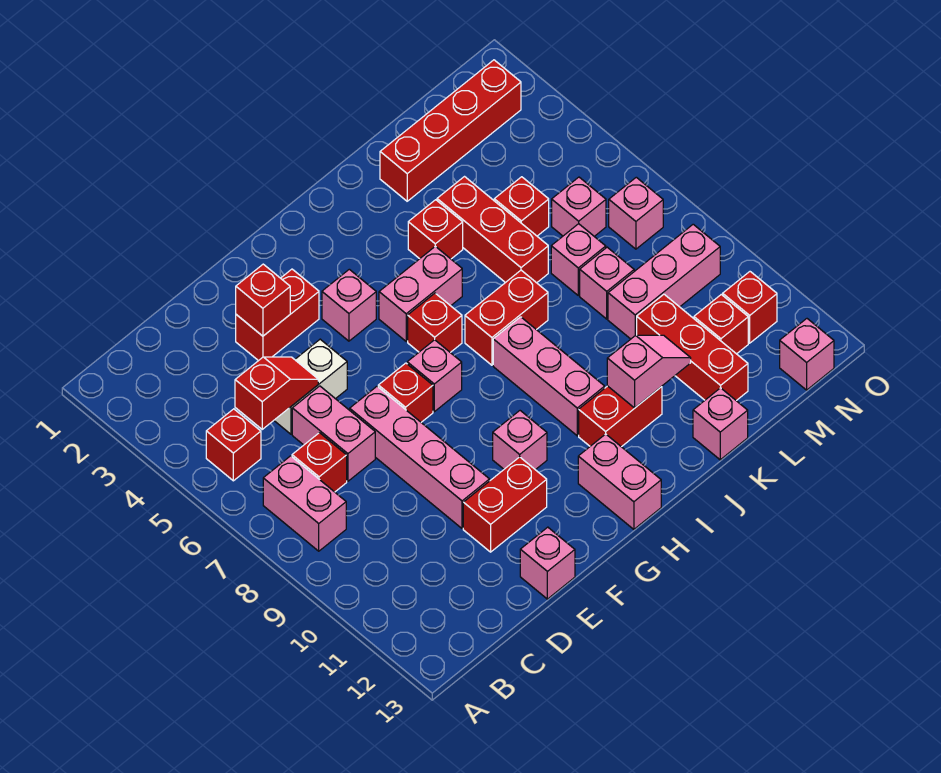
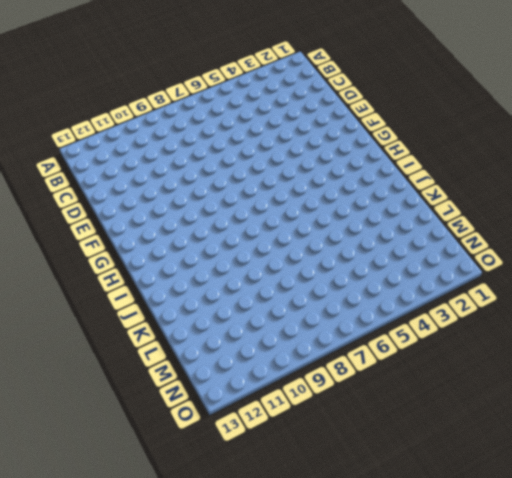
none -> red 1x1 brick [206,409,261,481]
none -> pink 1x2 brick [263,456,346,551]
none -> red 1x1 brick [292,433,347,492]
none -> white 1x2 brick [274,339,347,434]

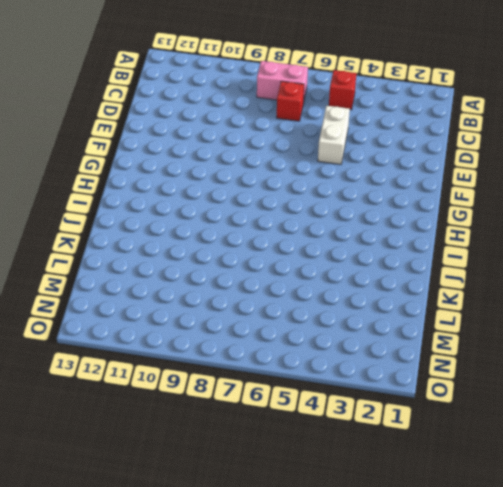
none -> pink 1x2 brick [292,386,375,481]
none -> red 1x2 brick [236,269,319,361]
none -> pink 1x4 brick [350,386,490,529]
none -> red 1x2 brick [463,457,547,552]

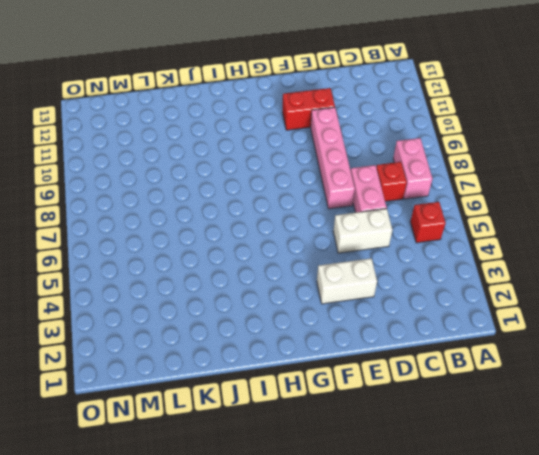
white 1x2 brick [317,258,377,304] -> red 1x2 brick [236,269,319,361]
none -> pink 1x1 brick [520,527,575,599]
none -> red 1x1 brick [378,363,433,422]
none -> pink 1x1 brick [322,269,376,341]
none -> pink 1x1 brick [407,340,462,412]

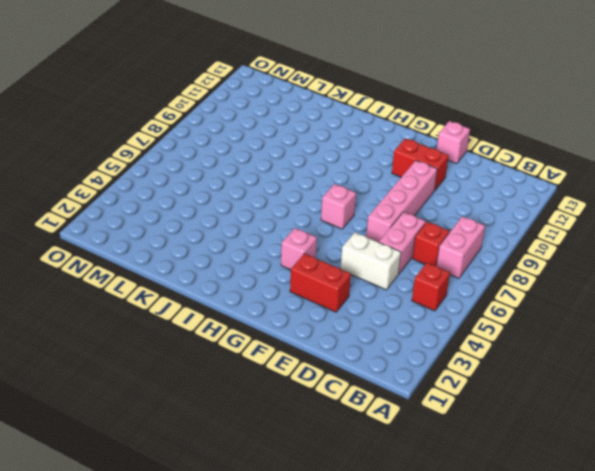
none -> red 1x1 brick [378,363,433,422]
none -> pink 1x1 brick [493,411,547,470]
none -> pink 1x2 brick [379,246,462,341]
none -> red 1x1 brick [408,293,462,352]

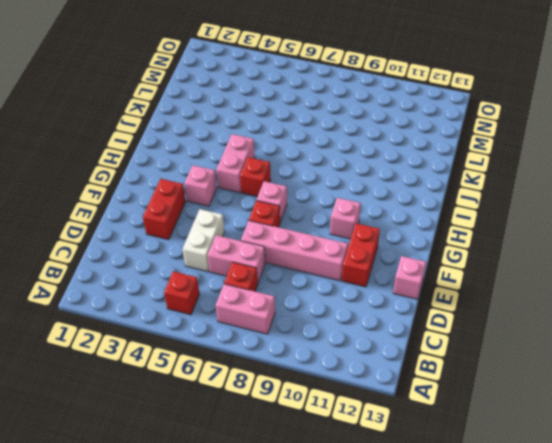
none -> pink 1x2 brick [578,434,661,529]
none -> red 1x2 brick [465,270,548,365]
none -> pink 1x3 brick [493,317,605,436]
none -> red 1x2 brick [579,386,662,447]

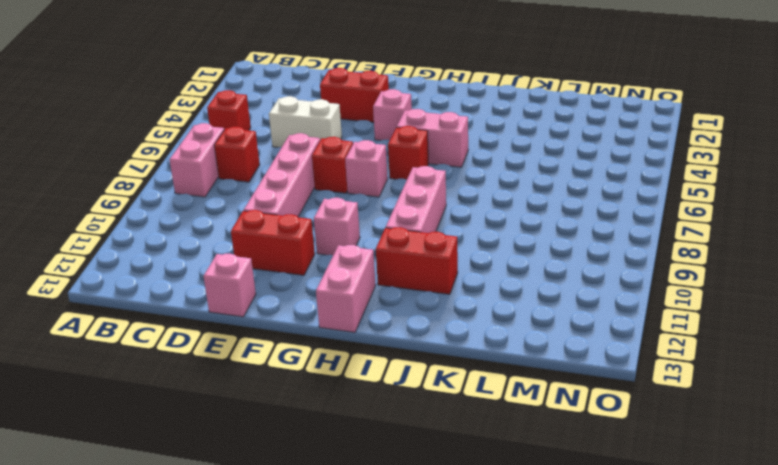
none -> pink 1x2 brick [292,386,375,481]
none -> red 1x2 brick [465,270,548,365]
none -> red 1x1 brick [408,200,463,259]
none -> red 1x4 brick [380,60,521,201]

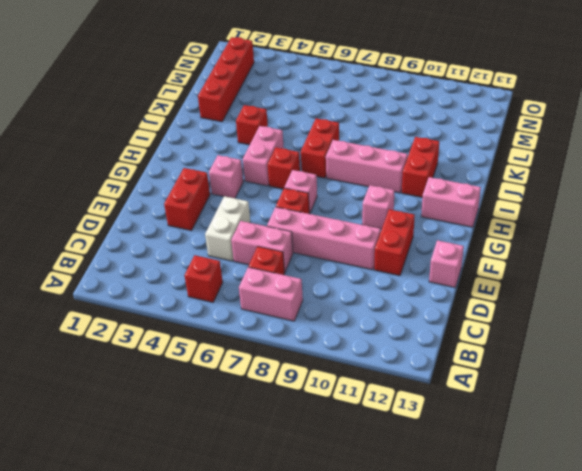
none -> red 1x3 brick [437,177,548,283]
none -> pink 1x1 brick [693,388,748,460]
none -> red 1x1 brick [494,177,549,236]
none -> pink 1x1 brick [551,224,606,295]

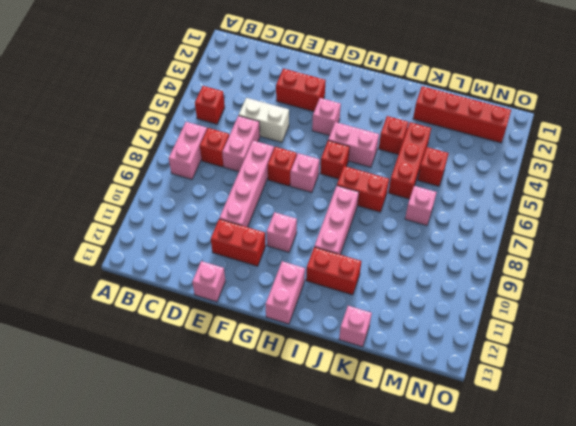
none -> pink 1x1 brick [580,247,634,319]
none -> pink 1x3 brick [608,224,720,339]
none -> red 1x3 brick [637,294,748,401]
none -> pink 1x1 brick [552,177,606,236]

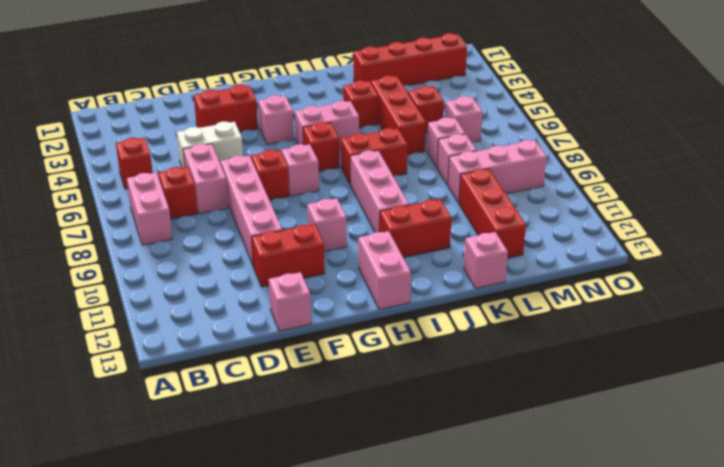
none -> red 1x1 brick [694,295,748,354]
none -> pink 1x1 brick [609,177,663,249]
none -> red 1x1 brick [723,272,777,343]
none -> pink 1x1 brick [780,319,834,390]

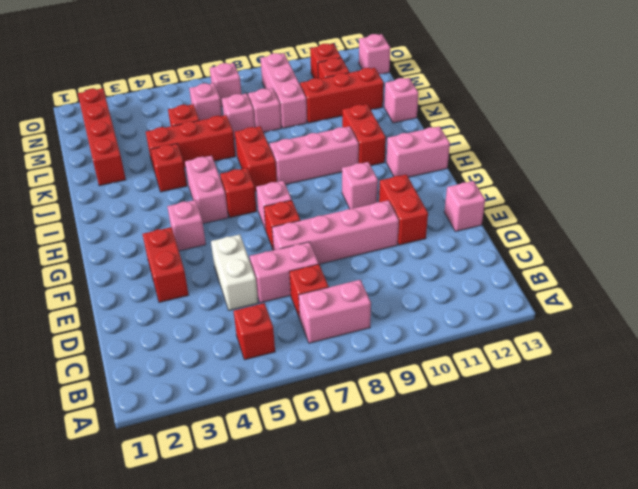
none -> red 1x2 slope [235,357,318,429]
none -> red 1x1 brick [236,264,290,336]
none -> pink 1x2 slope [607,335,691,408]

